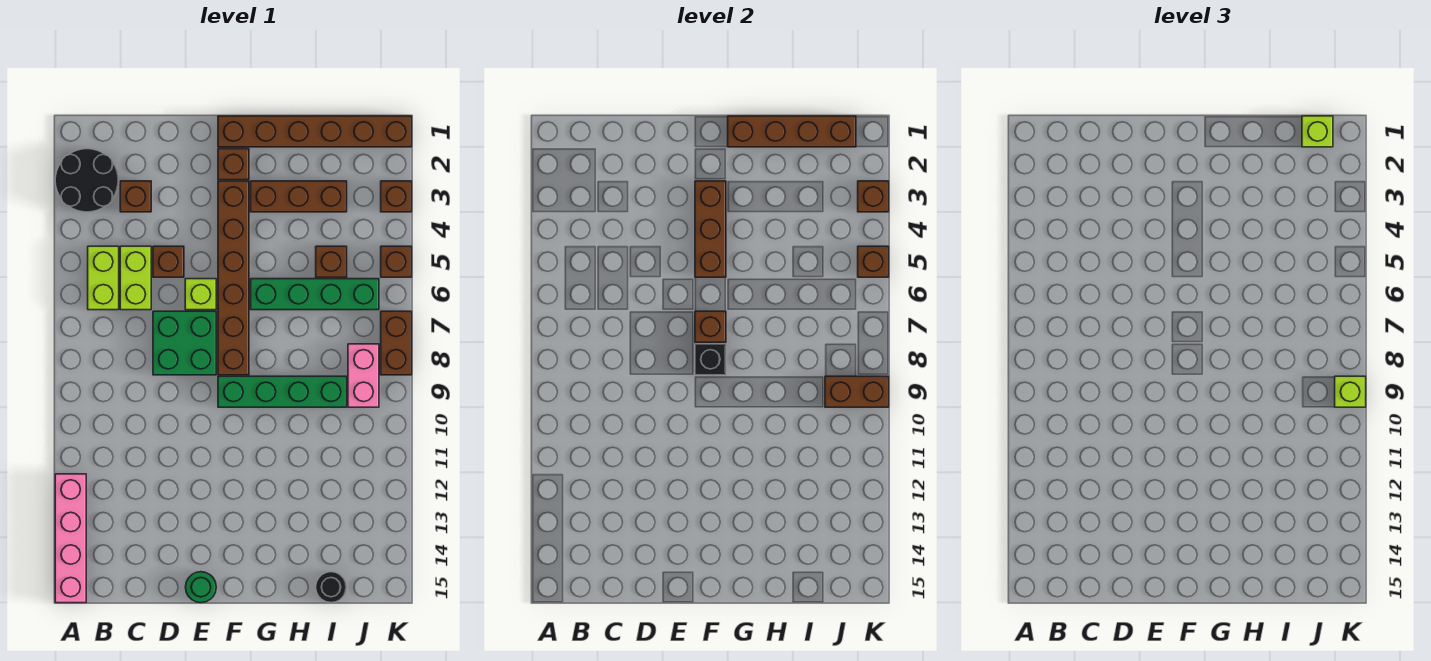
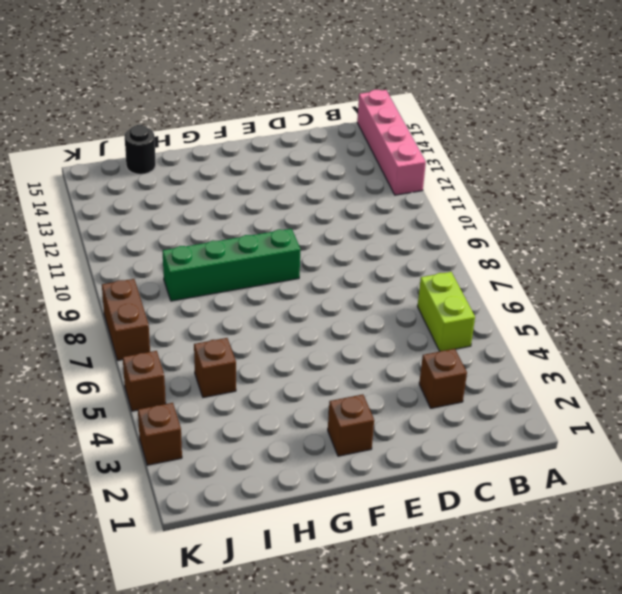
none -> black 2x2 round brick [55,149,119,212]
none -> lime 1x2 brick [120,246,151,310]
none -> brown 1x1 brick [153,246,184,277]
none -> green 2x2 brick [153,311,216,375]

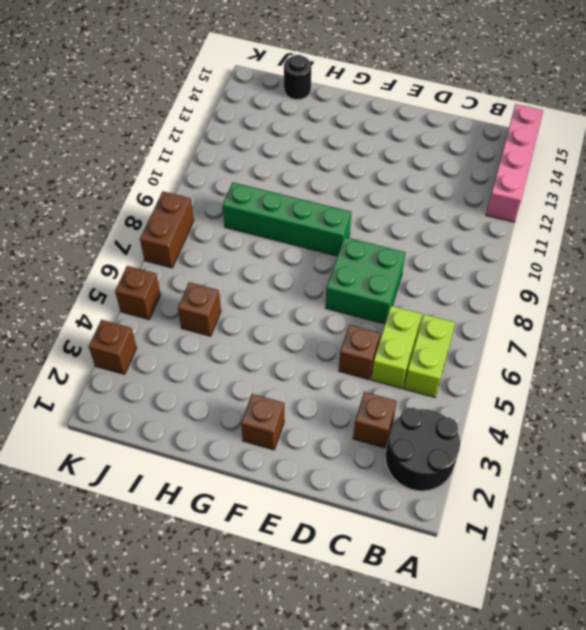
none -> lime 1x1 brick [185,279,216,310]
none -> green 1x1 round brick [185,572,216,603]
none -> brown 1x6 brick [218,116,412,147]
none -> brown 1x6 brick [218,181,249,375]

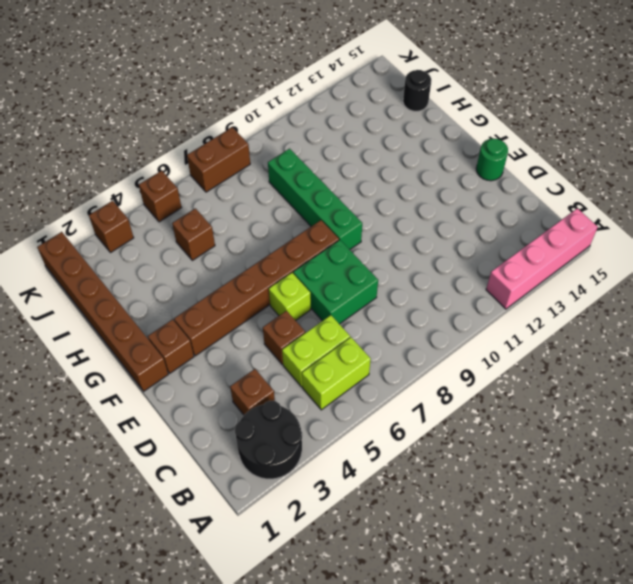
none -> brown 1x3 brick [251,181,347,212]
none -> green 1x4 brick [251,279,379,310]
none -> pink 1x2 brick [348,344,379,407]
none -> brown 1x3 brick [695,181,726,277]

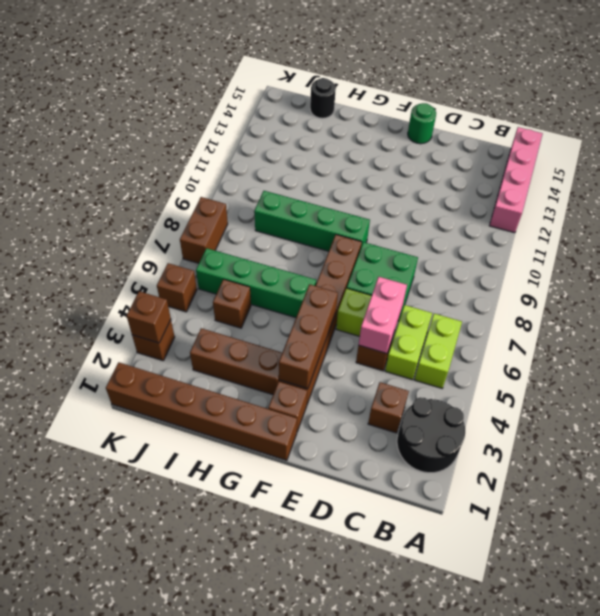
pink 1x2 brick [359,277,407,354] -> pink 1x2 brick moved to [348,344,379,407]
none -> brown 1x1 brick [695,311,726,342]
none -> black 1x1 brick [695,344,726,375]
none -> brown 1x4 brick [728,116,856,147]
none -> brown 1x2 brick [825,376,889,407]

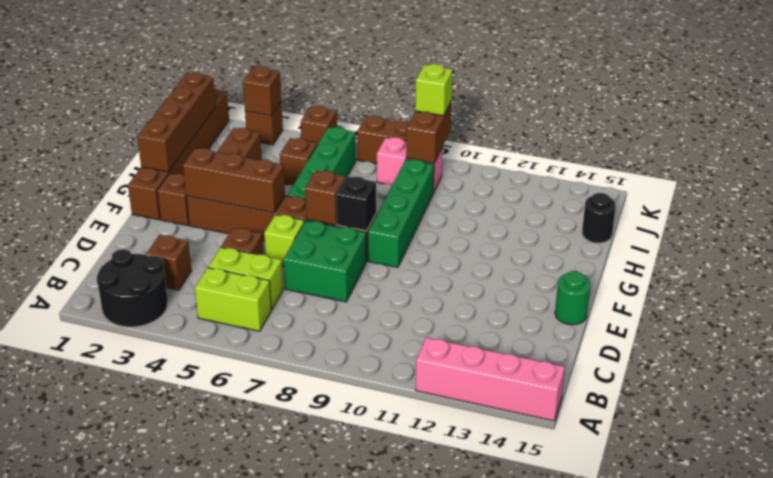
none -> brown 1x1 brick [858,246,889,277]
none -> lime 1x1 brick [1302,116,1333,147]

